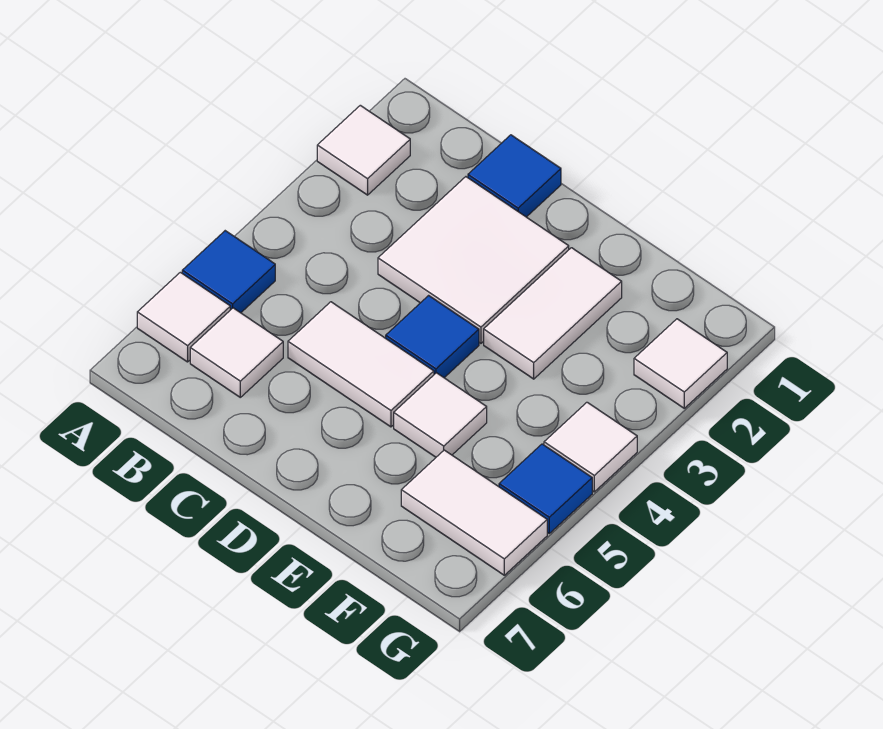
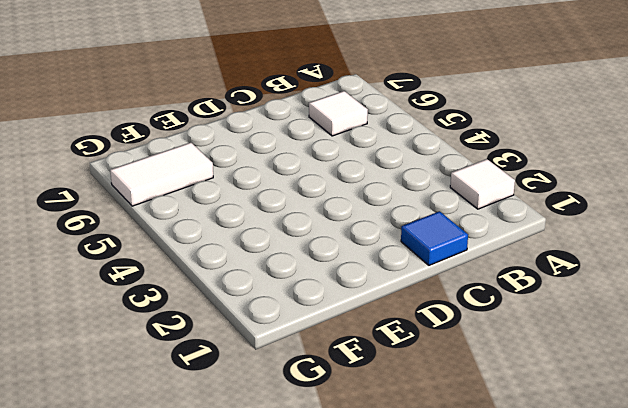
none -> blue 1x1 tile [182,231,275,313]
none -> white 1x1 tile [137,272,230,362]
none -> white 2x2 tile [378,177,569,343]

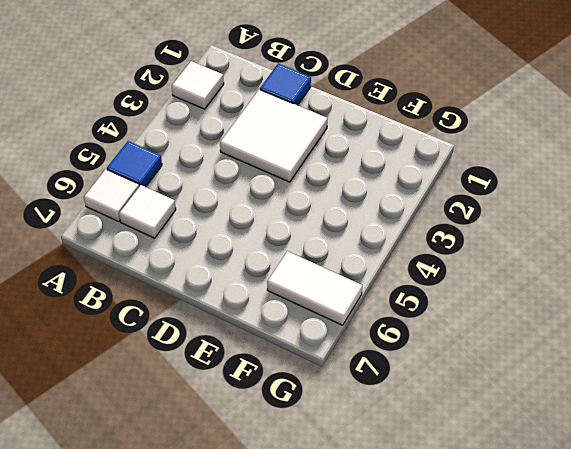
none -> white 1x2 tile [288,302,434,427]
none -> blue 1x1 tile [386,296,479,378]
none -> white 1x2 tile [484,248,622,379]

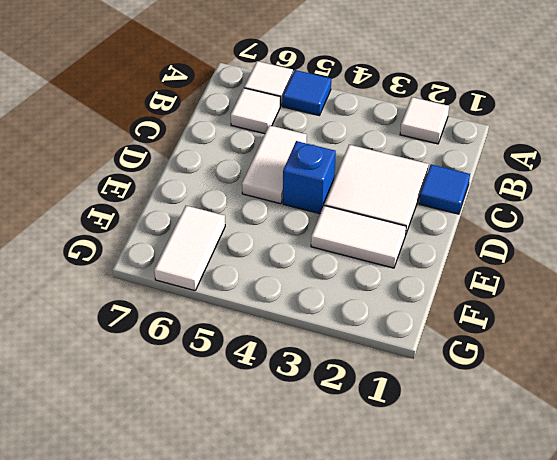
blue 1x1 brick [283,141,336,214] -> blue 1x1 tile [386,296,479,378]
none -> white 1x1 tile [394,373,487,457]
none -> white 1x1 tile [634,319,727,408]
none -> white 1x1 tile [544,402,637,492]

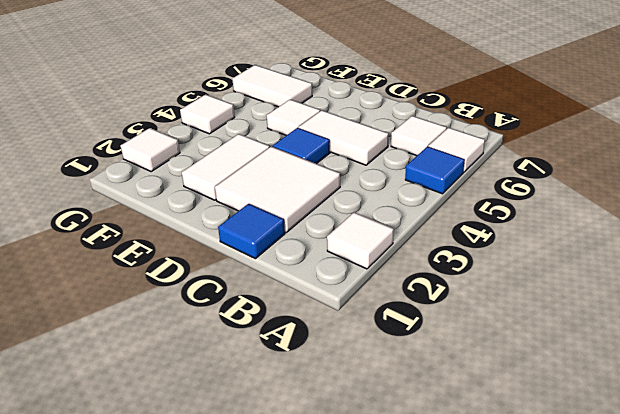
none -> blue 1x1 tile [499,444,592,533]

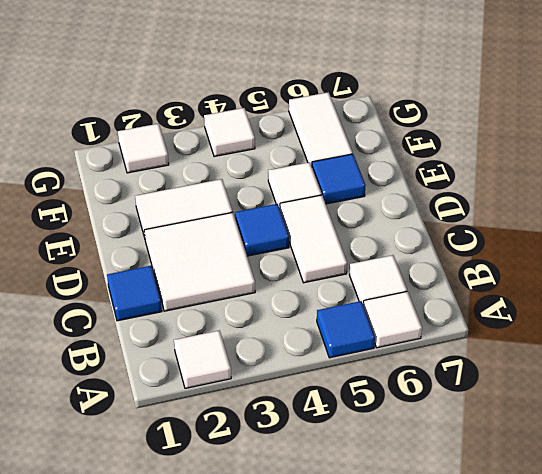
blue 1x1 tile [312,154,366,204] -> blue 1x1 tile moved to [499,444,592,533]

